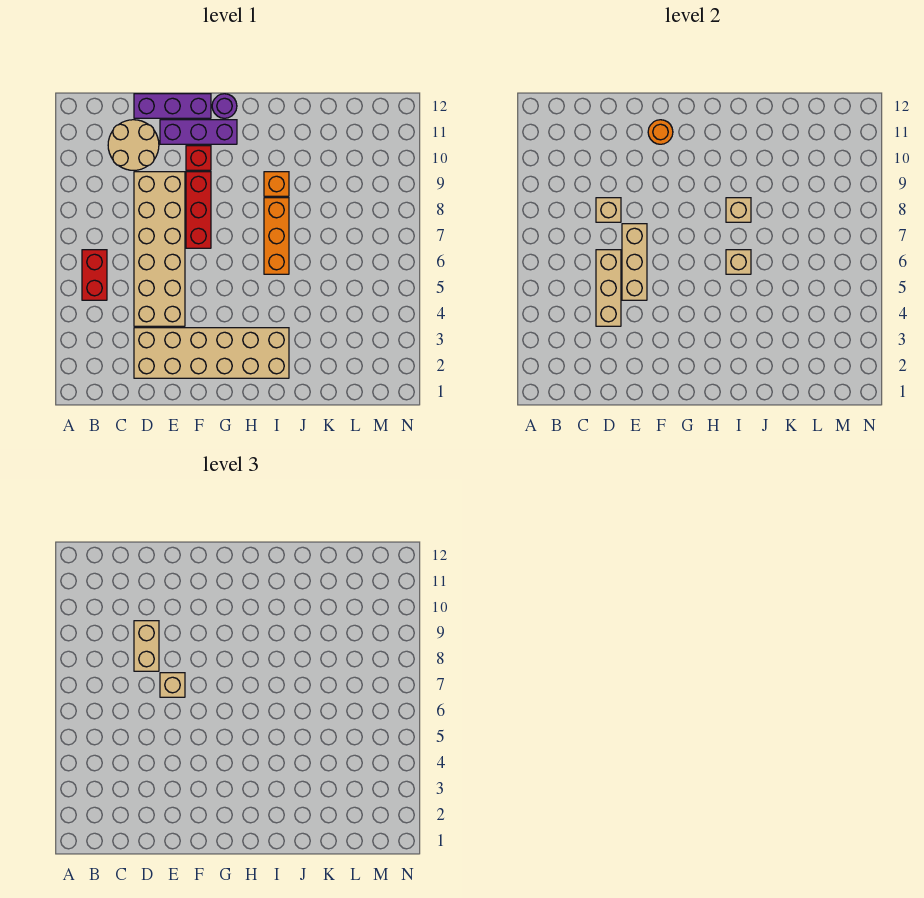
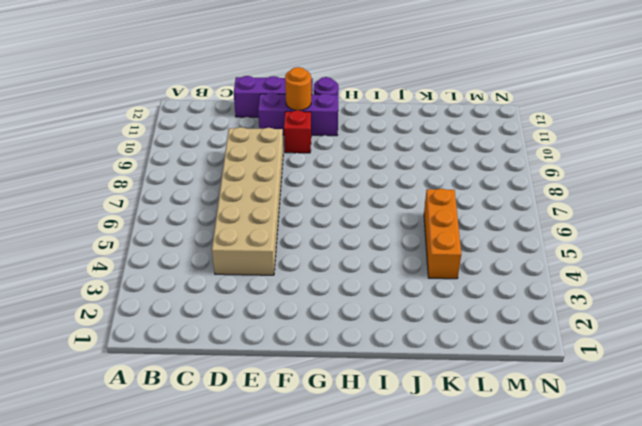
orange 1x3 brick [424,189,461,279] -> orange 1x3 brick moved to [264,198,289,274]
none -> red 1x2 brick [82,250,107,300]
none -> tan 2x2 round brick [108,120,159,170]
none -> tan 2x6 brick [134,328,289,378]

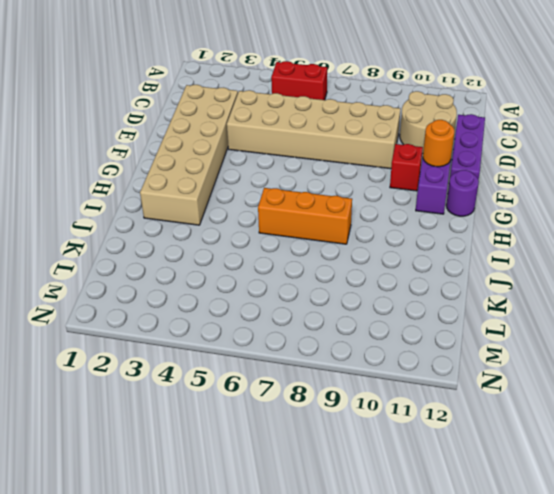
none -> red 1x3 brick [186,172,211,248]
none -> orange 1x1 brick [264,172,289,196]
none -> tan 1x3 brick [596,250,621,326]

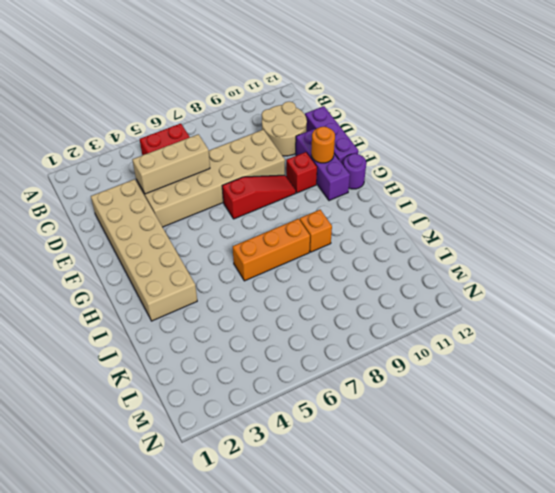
red 1x3 slope [222,175,296,219] -> red 1x3 brick [186,172,211,248]
none -> tan 1x1 brick [596,198,621,222]
none -> tan 1x3 brick [622,224,647,300]
none -> tan 1x1 brick [726,250,751,274]

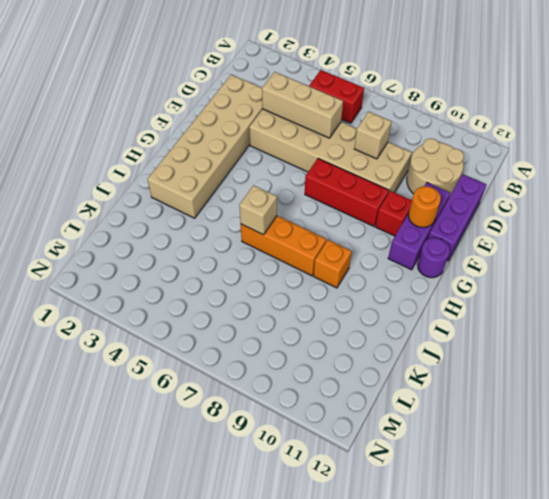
none -> tan 1x3 brick [622,224,647,300]
none -> tan 1x1 brick [726,198,751,222]
none -> tan 1x2 brick [134,621,159,671]

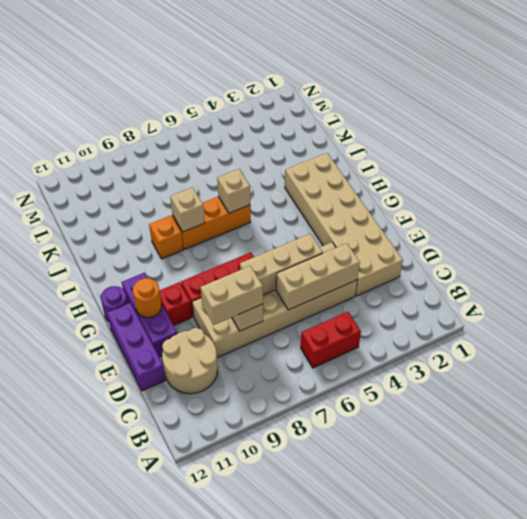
none -> tan 1x1 brick [160,673,185,697]

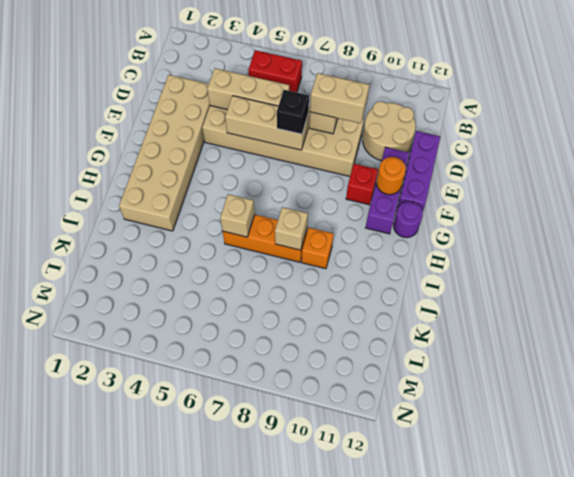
black 1x1 brick [277,90,309,134] -> tan 1x1 brick [160,673,185,697]
none -> red 1x3 brick [186,172,211,248]

